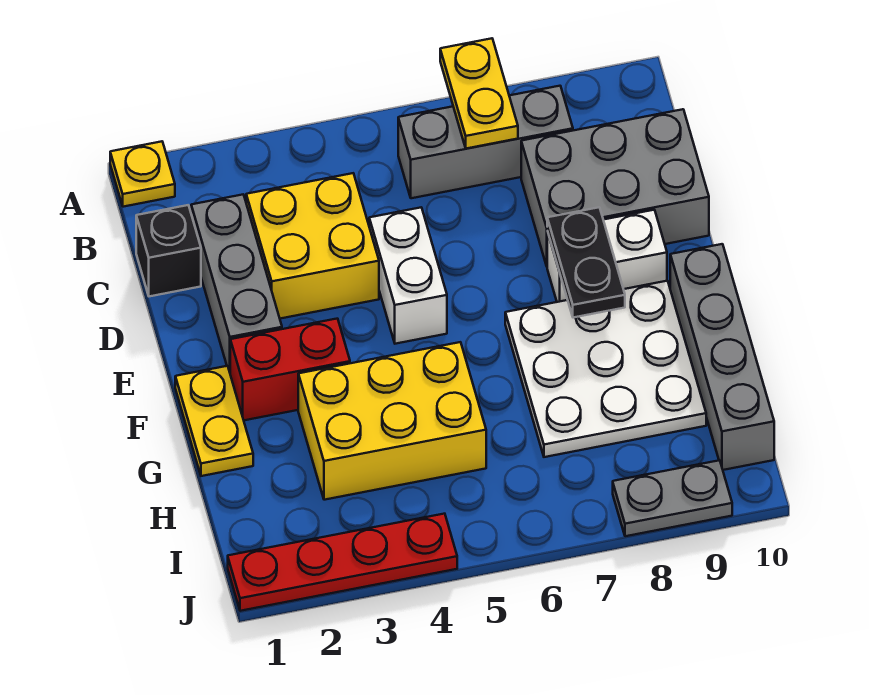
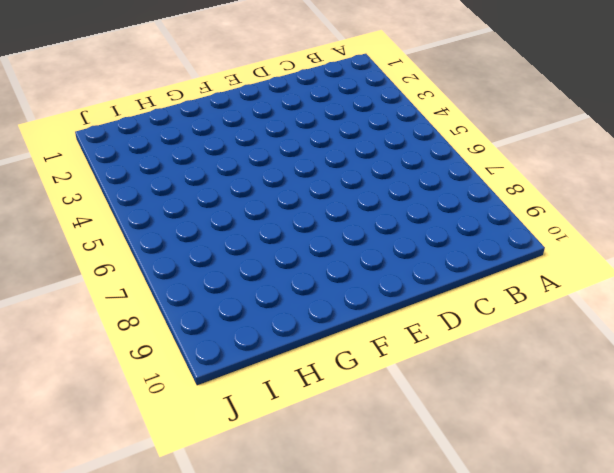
none -> yellow 1x1 plate [110,141,175,207]
none -> grey 1x3 brick [398,86,573,198]
none -> black 1x1 brick [136,205,201,296]

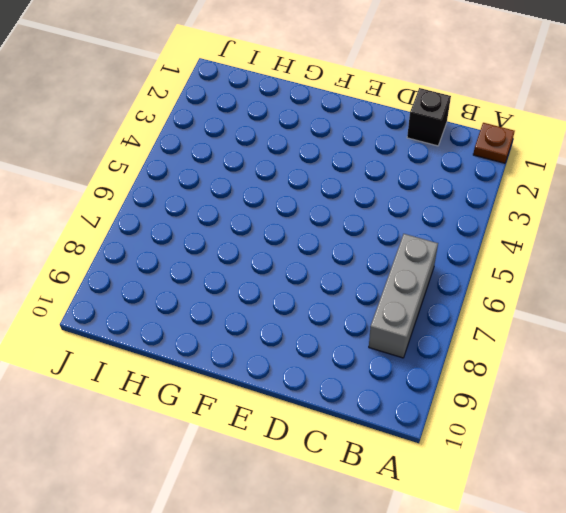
brown 1x1 plate [473,123,515,163] -> yellow 1x1 plate [110,141,175,207]
none -> grey 1x3 brick [191,195,282,372]
none -> yellow 2x2 brick [246,173,379,319]
none -> grey 2x3 brick [521,109,709,266]

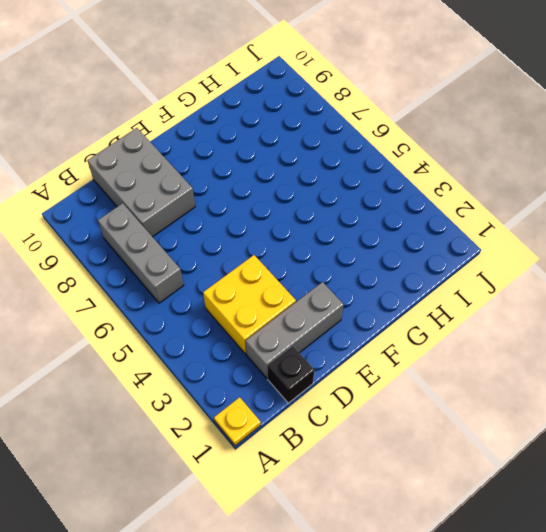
none -> white 1x2 brick [369,208,447,344]
none -> white 1x2 brick [547,210,667,302]
none -> yellow 1x2 plate [175,366,253,476]

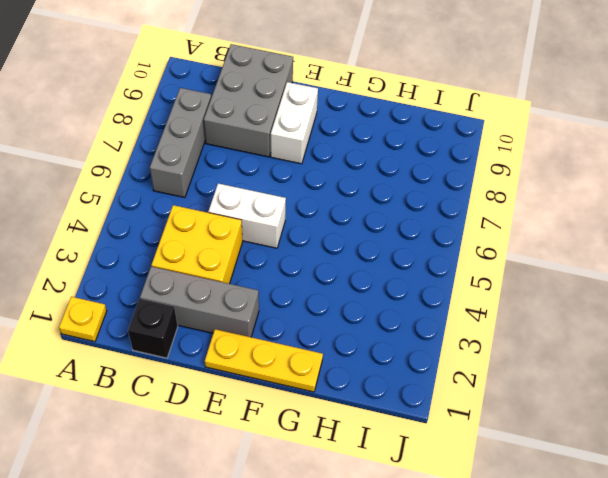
yellow 1x3 plate [205,329,323,392] -> yellow 1x2 plate [175,366,253,476]
none -> red 1x2 brick [230,319,350,420]
none -> white 3x3 plate [505,281,706,457]
none -> grey 1x4 brick [670,244,774,470]

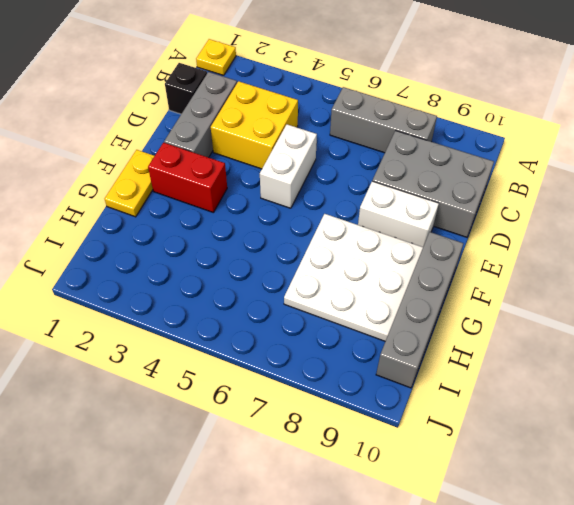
none -> yellow 2x3 brick [298,342,486,500]
none -> red 1x4 plate [228,514,457,611]
none -> grey 1x2 plate [613,460,732,536]

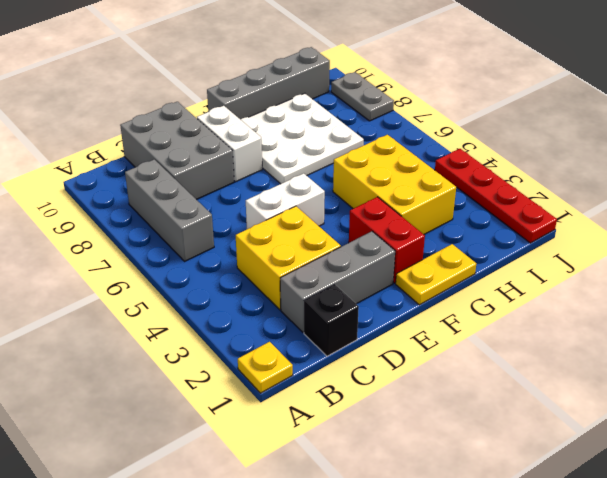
none -> yellow 1x2 plate [440,38,518,149]
none -> black 1x2 plate [547,207,625,318]

